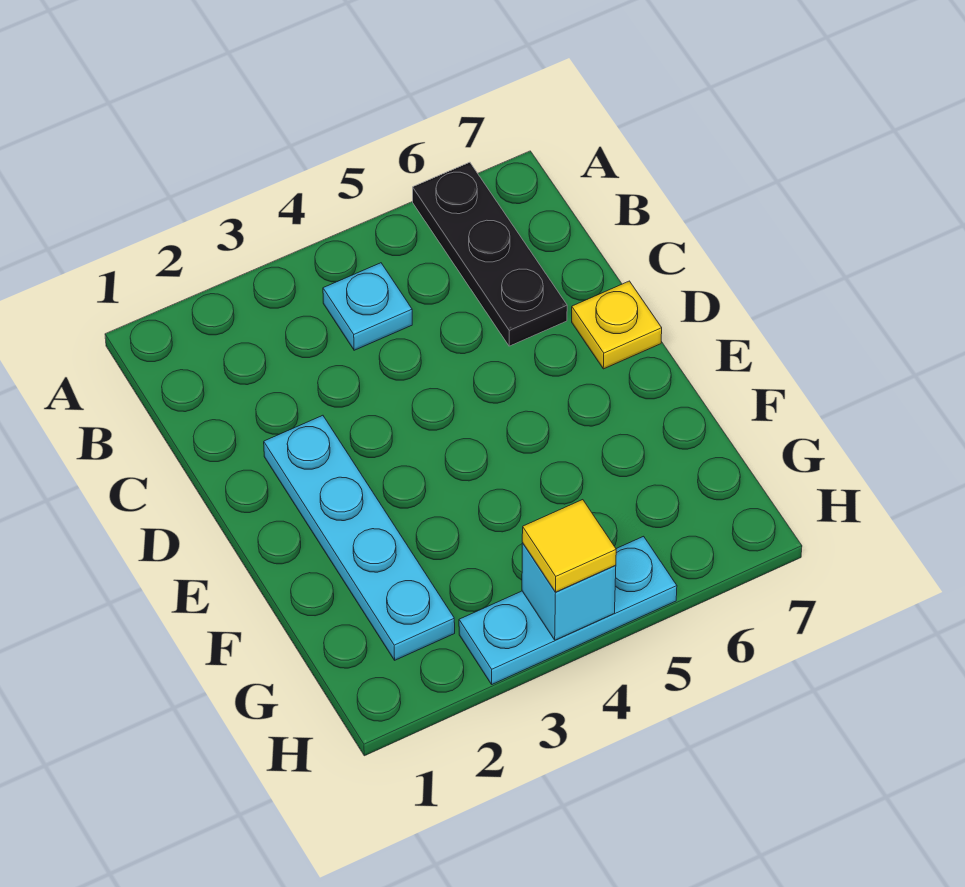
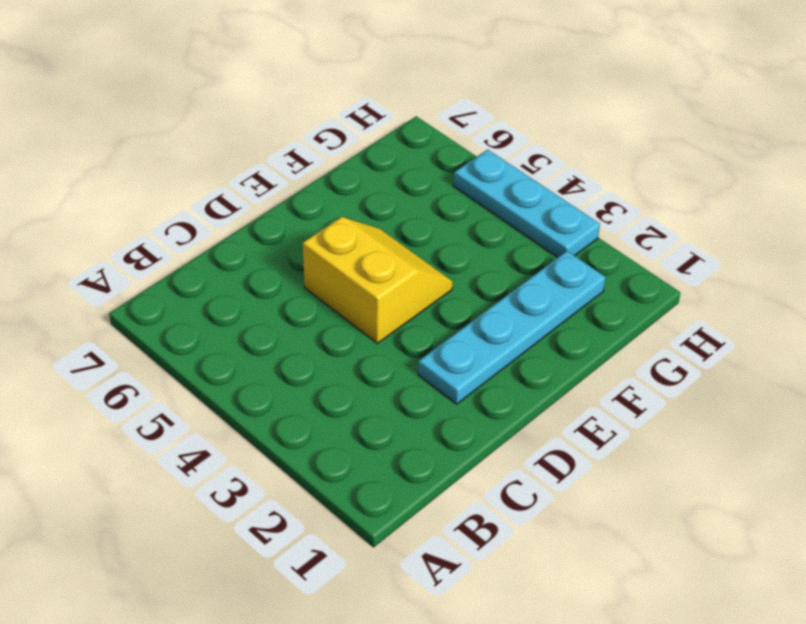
yellow 2x2 slope [303,217,453,343] -> none
none -> black 1x3 plate [413,162,567,346]
none -> cyan 1x1 plate [323,263,412,350]

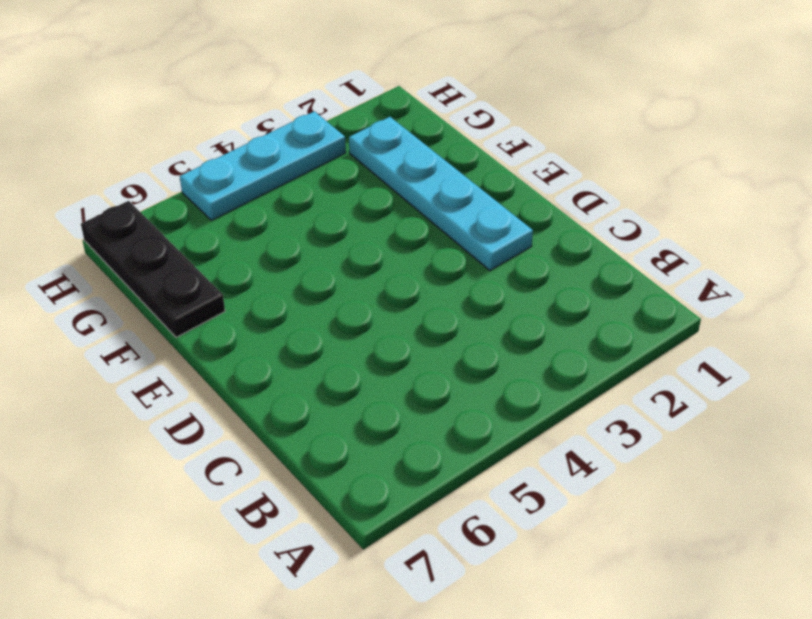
black 1x3 plate [81,201,225,337] -> black 1x3 plate moved to [413,162,567,346]
none -> cyan 1x1 plate [323,263,412,350]
none -> yellow 1x1 plate [572,281,662,369]

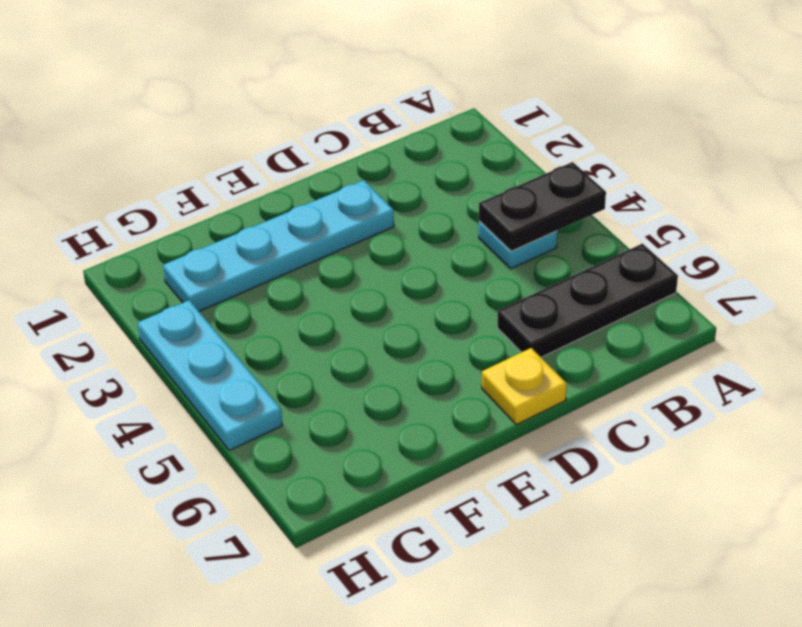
black 1x2 plate [479,162,606,251] -> none
none -> cyan 1x1 brick [522,543,616,640]
none -> yellow 1x1 tile [522,500,616,592]

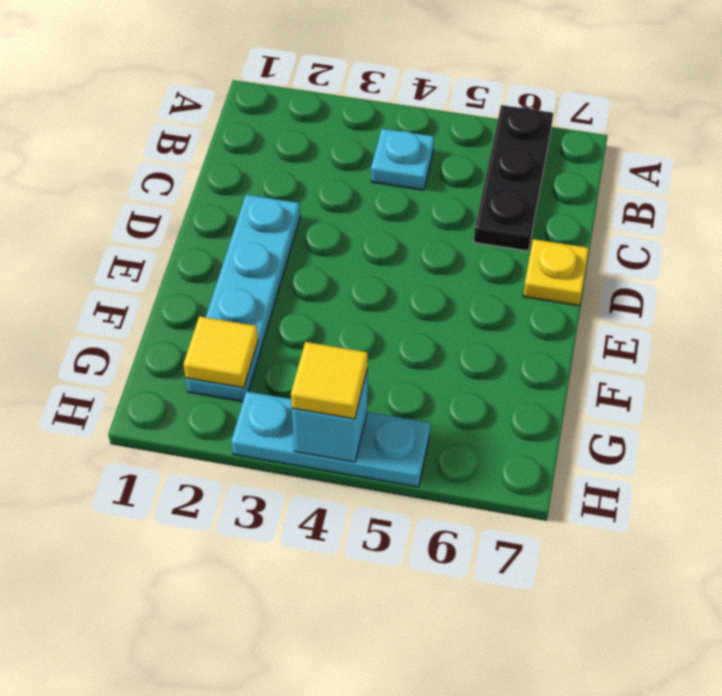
yellow 1x1 tile [184,316,258,388] -> none

